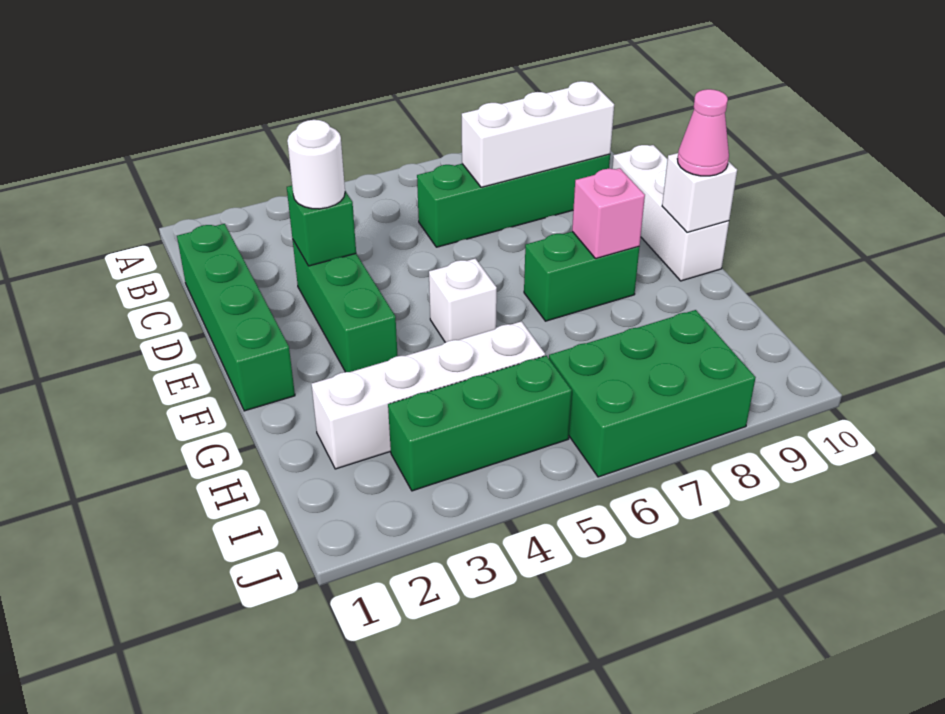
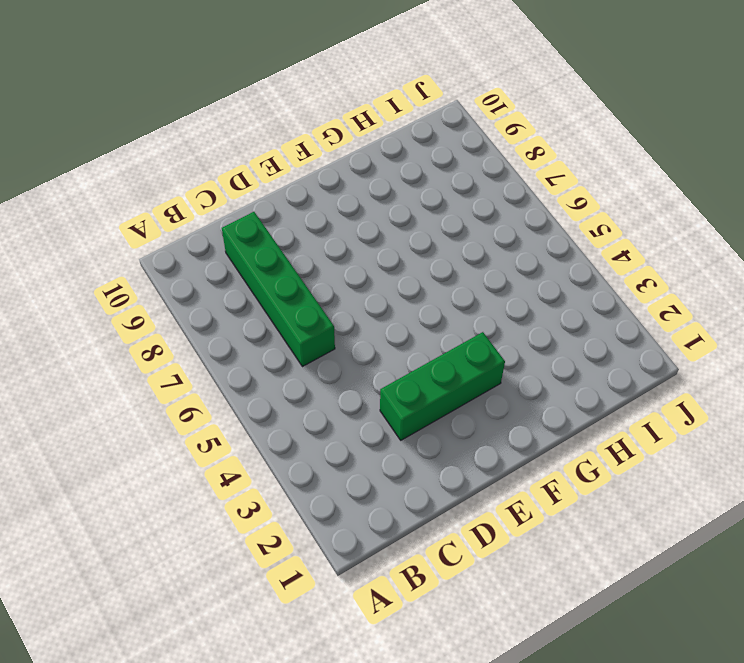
none -> green 1x4 brick [177,224,295,411]
none -> white 1x3 brick [612,145,729,281]
none -> white 1x1 brick [429,258,497,342]

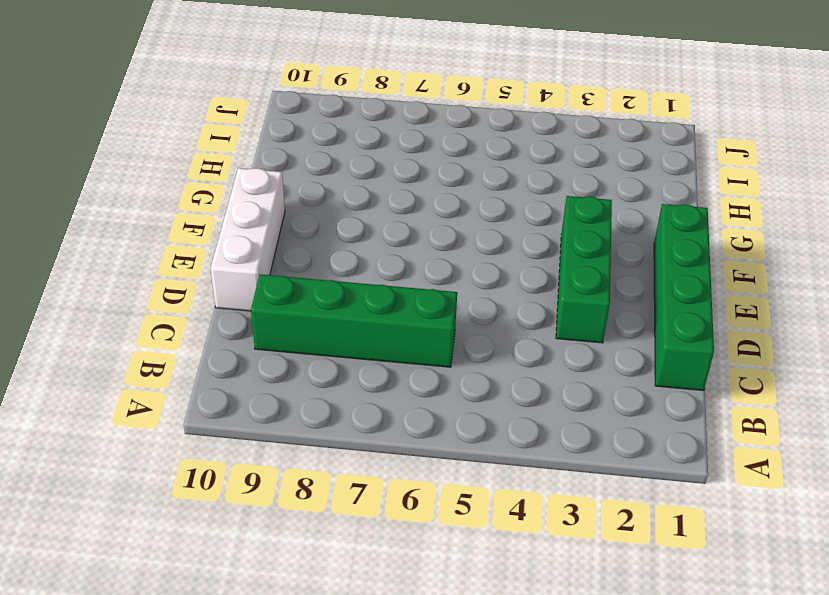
none -> white 1x1 brick [429,258,497,342]
none -> green 1x2 brick [524,232,639,321]
none -> white 1x4 brick [311,321,545,469]

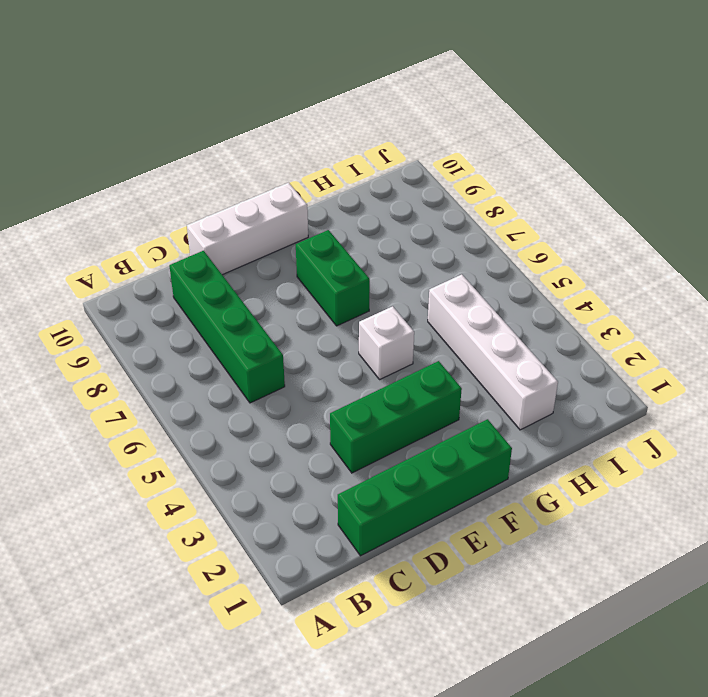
none -> green 1x3 brick [388,356,572,491]
none -> green 2x3 brick [549,310,756,477]
none -> white 1x3 brick [462,81,614,187]

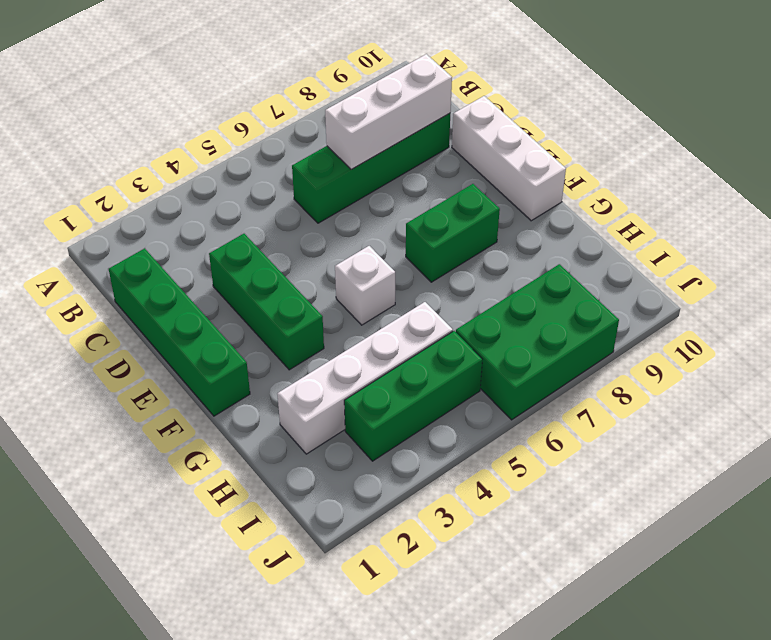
none -> green 1x1 brick [287,186,356,266]
none -> pink 1x1 brick [572,168,645,259]
none -> white 1x1 brick [662,153,737,232]

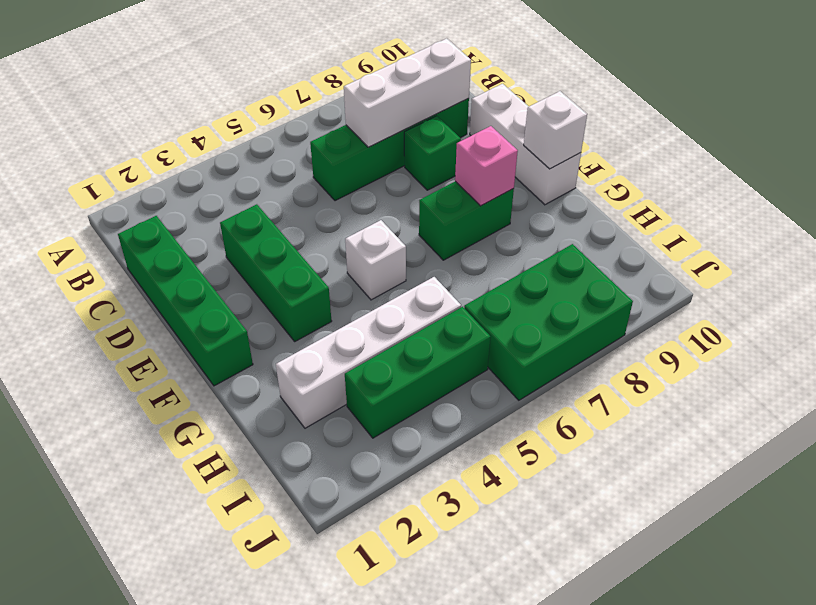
green 1x1 brick [404,116,461,190] -> green 1x1 brick moved to [287,186,356,266]
none -> white 1x1 round brick [287,120,345,209]
none -> pink 1x1 cone [678,89,729,176]

